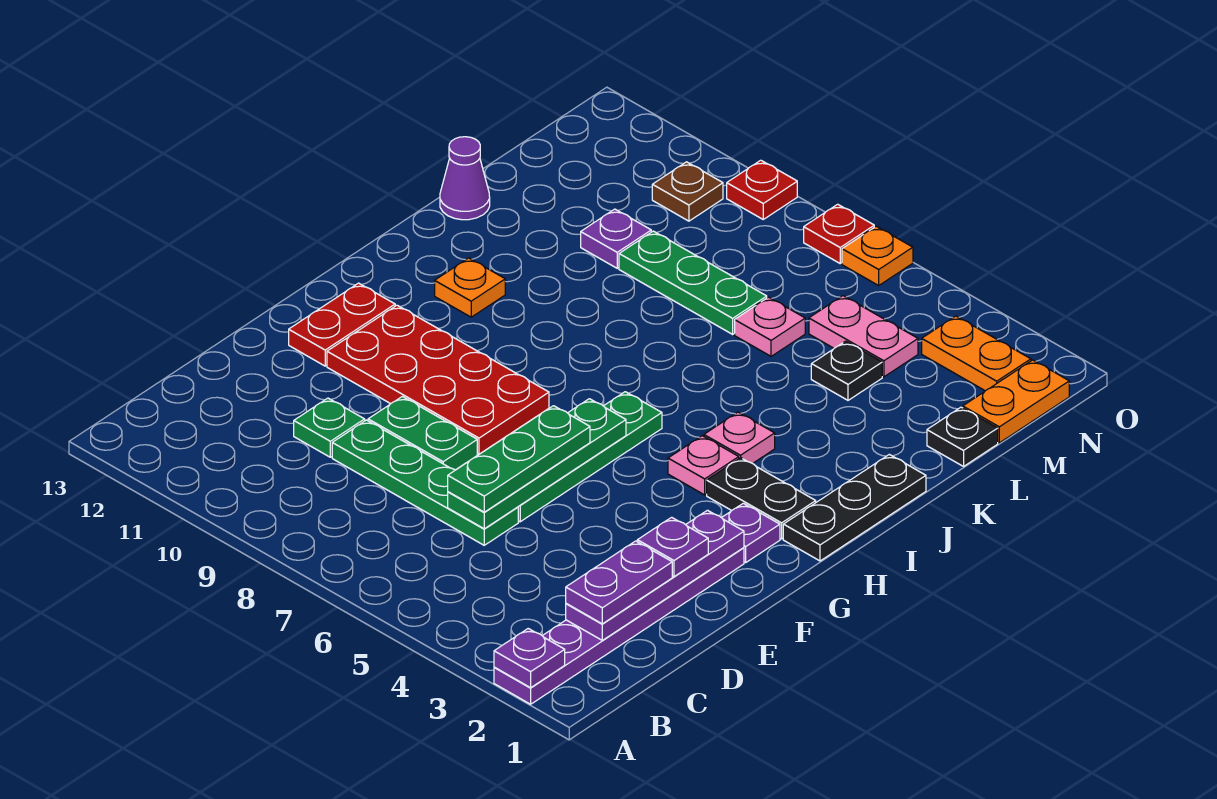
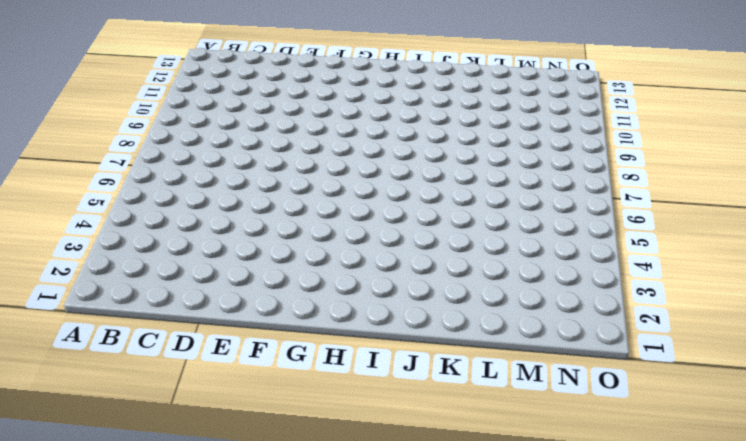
none -> purple 1x6 plate [494,548,744,704]
none -> green 1x4 plate [332,420,518,545]
none -> green 1x1 plate [294,398,365,457]
none -> green 1x4 plate [518,392,662,522]

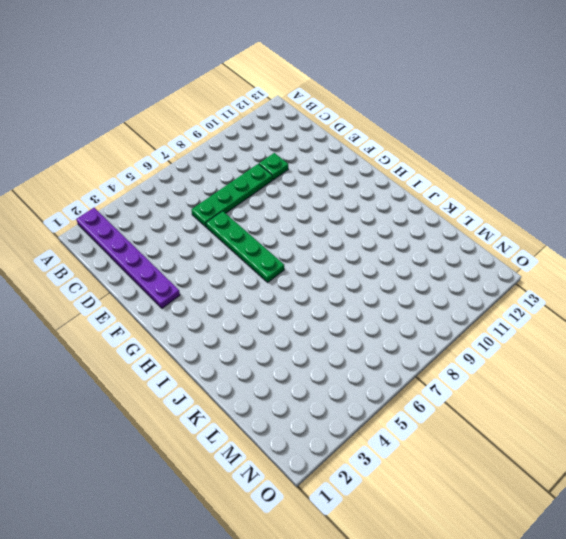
none -> green 1x2 plate [368,397,477,470]
none -> red 2x4 plate [327,305,549,454]
none -> red 1x2 plate [289,283,395,366]
none -> purple 1x1 plate [722,503,780,562]

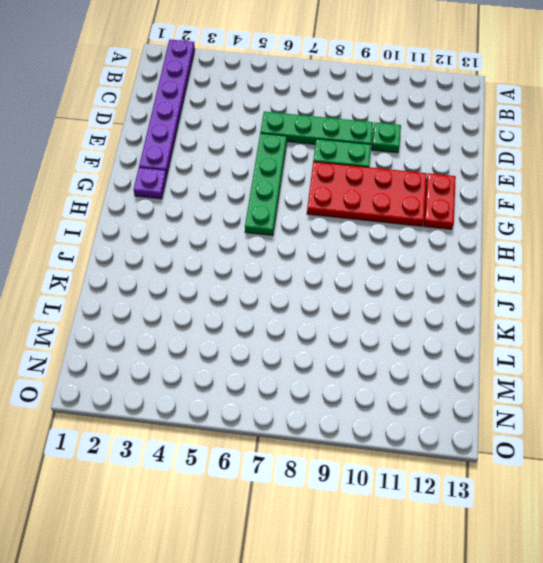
none -> black 1x3 plate [783,454,926,561]
none -> black 1x2 plate [707,458,816,539]
none -> pink 1x1 plate [668,436,739,495]
none -> pink 1x1 plate [704,412,775,463]

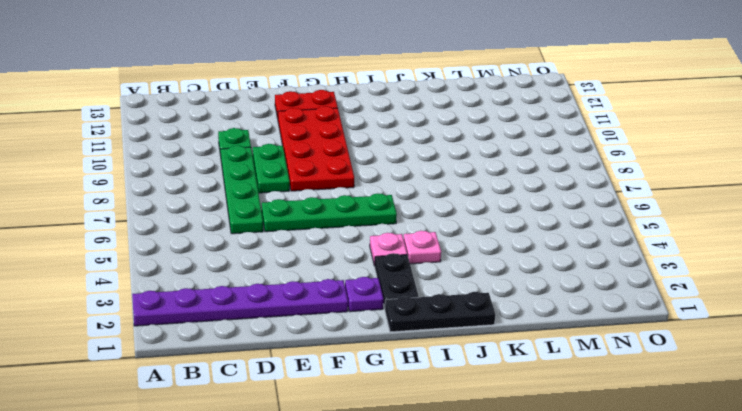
none -> orange 1x1 plate [435,258,505,317]
none -> purple 1x1 cone [440,137,490,220]
none -> black 1x1 plate [927,407,998,466]
none -> black 1x1 plate [811,341,882,400]

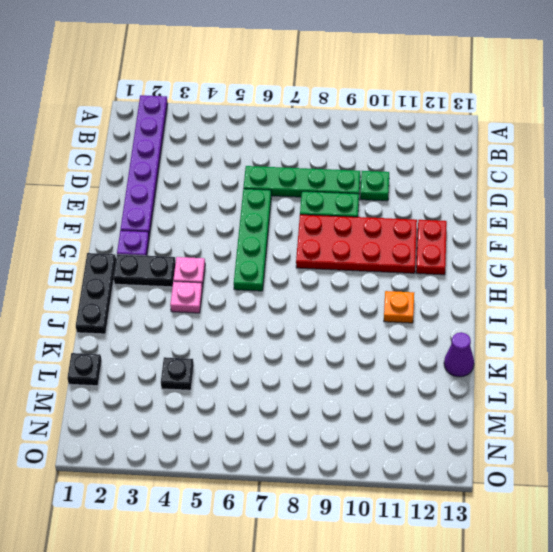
none -> pink 1x1 plate [735,297,805,356]
none -> green 1x3 plate [619,231,767,334]
none -> purple 1x1 plate [581,209,651,268]
none -> orange 1x2 plate [963,360,1069,443]

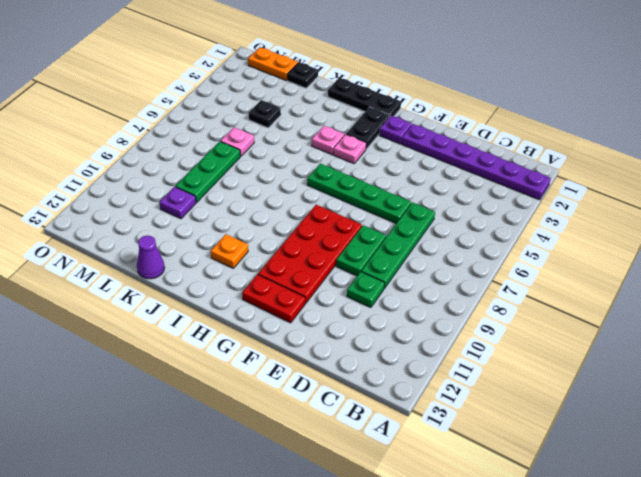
none -> pink 1x2 plate [809,296,918,377]
none -> orange 1x2 plate [922,316,1031,391]
none -> brown 1x1 plate [652,162,723,221]
none -> orange 1x1 plate [842,226,913,285]

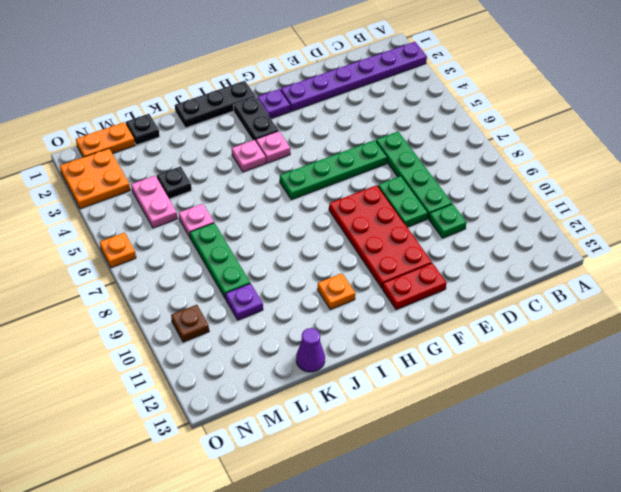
orange 2x2 plate [60,148,130,209] -> orange 1x2 plate [922,316,1031,391]
none -> red 1x1 plate [804,204,874,263]
none -> red 1x1 plate [727,160,797,219]
none -> purple 1x1 plate [494,629,565,688]
none -> purple 1x4 plate [566,510,744,640]

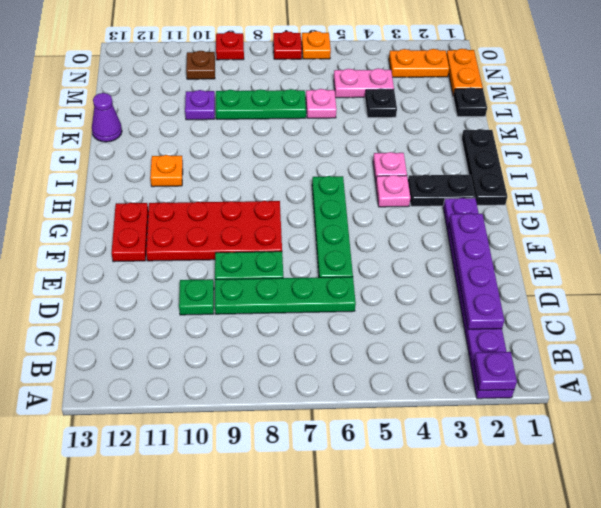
none -> green 1x4 plate [448,399,626,529]
none -> purple 1x2 plate [566,541,672,624]
none -> green 1x3 plate [448,406,590,512]
none -> purple 1x1 plate [637,517,708,577]

